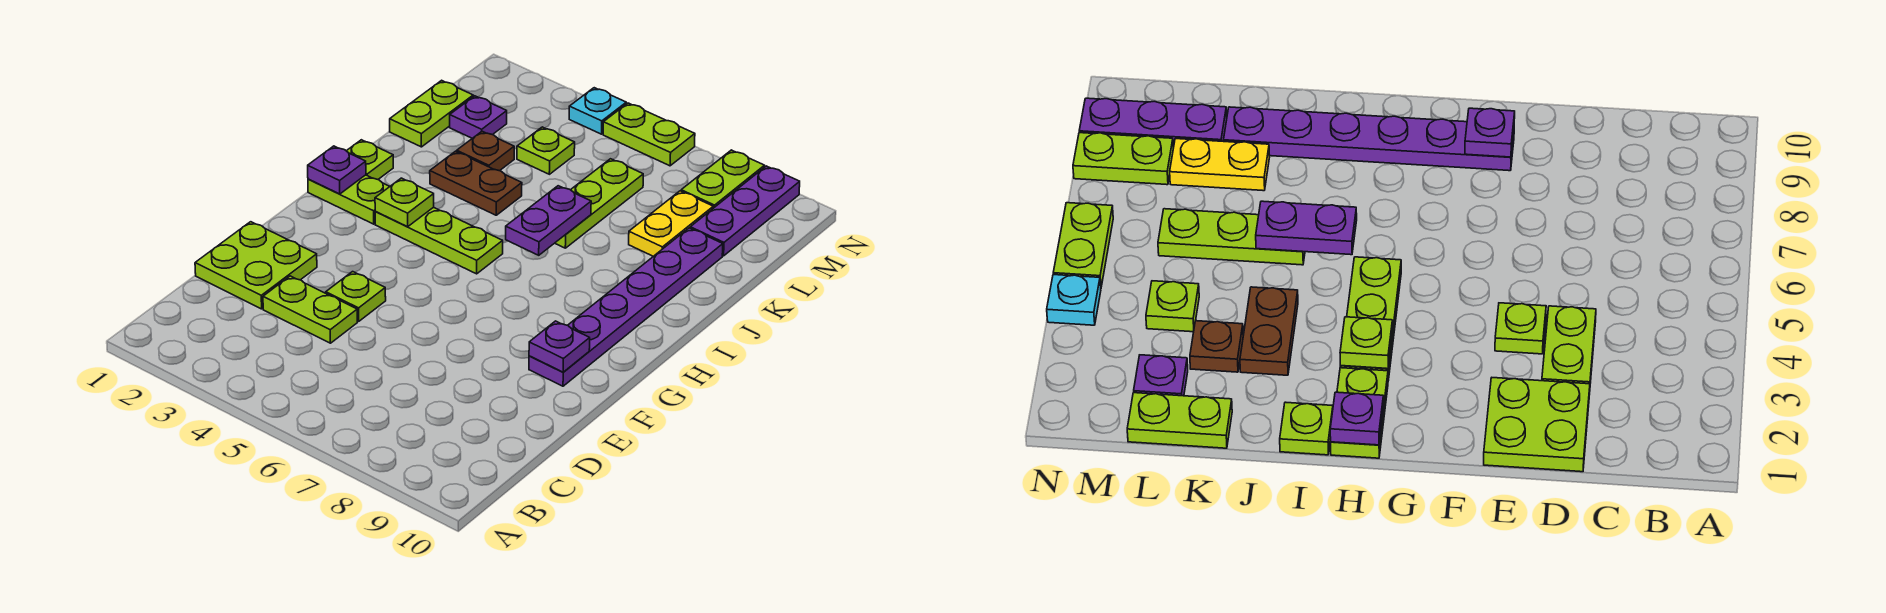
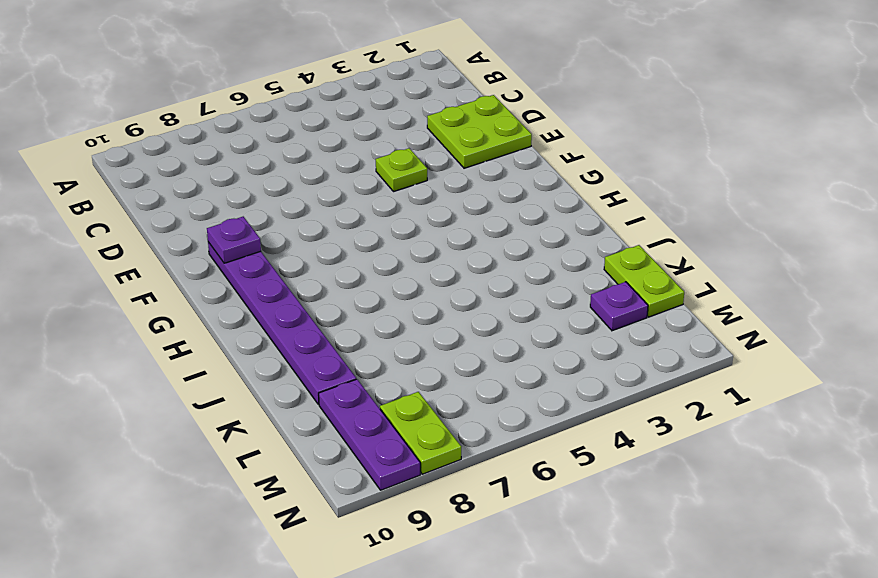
none -> lime 1x2 plate [263,276,357,343]
none -> lime 1x2 plate [308,175,390,224]
none -> lime 1x3 plate [375,207,503,274]

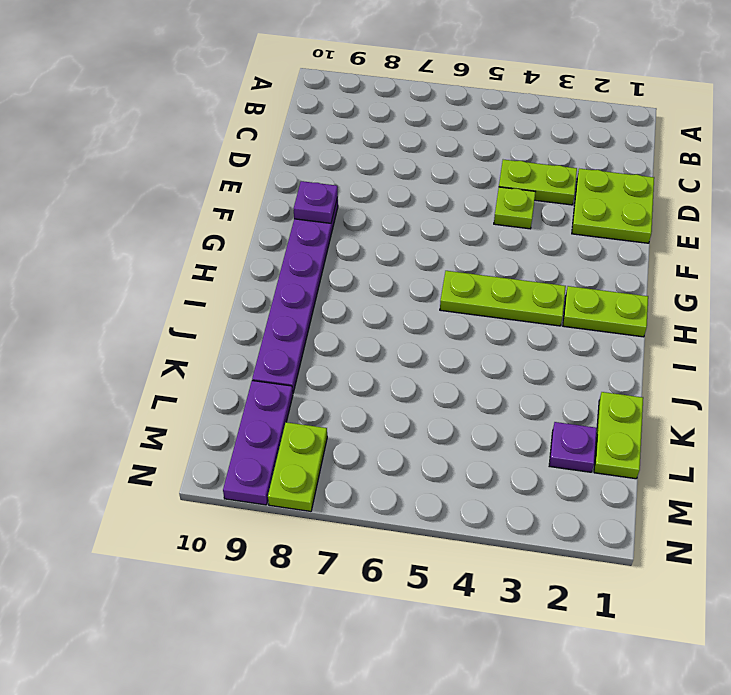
none -> lime 1x1 plate [347,140,393,179]
none -> brown 1x2 plate [430,151,522,215]
none -> lime 1x3 plate [555,159,643,248]

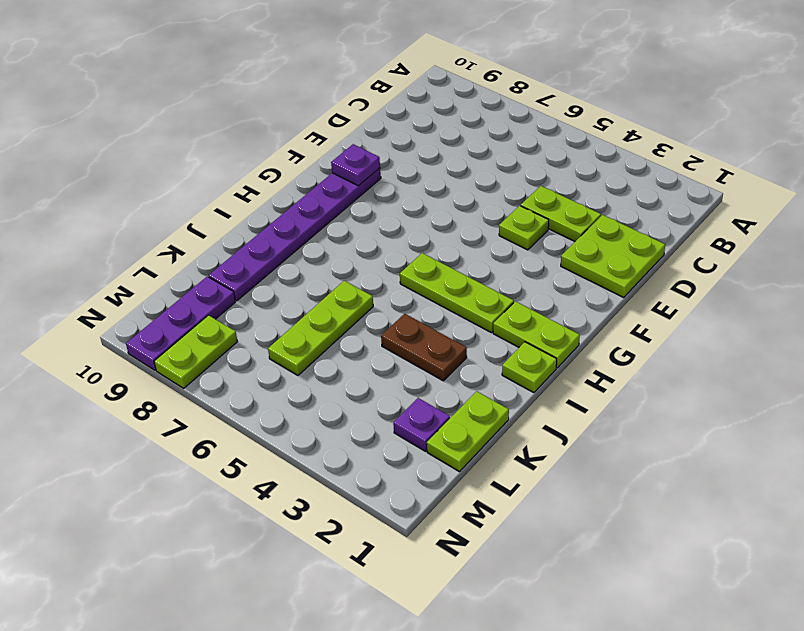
none -> brown 1x1 plate [457,131,514,171]
none -> yellow 1x2 plate [629,191,713,256]
none -> lime 1x1 plate [517,127,575,174]

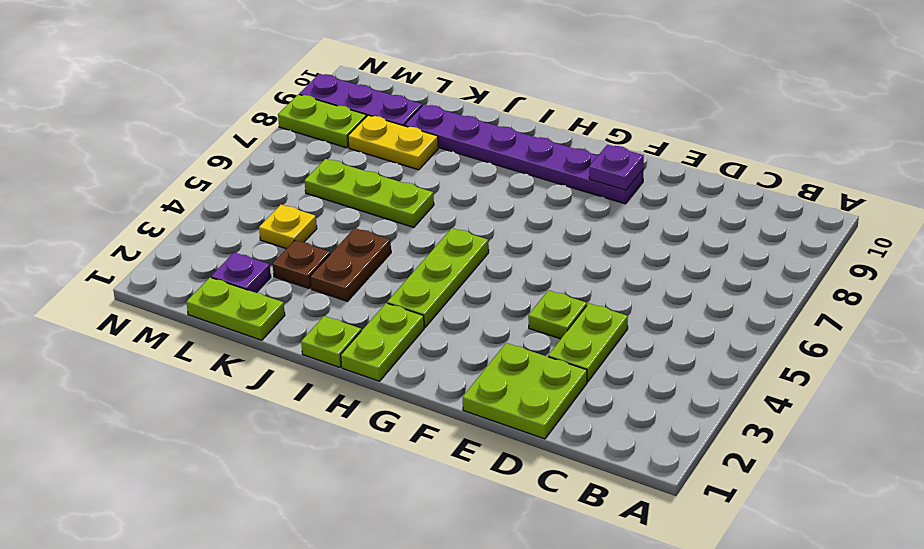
yellow 1x1 plate [259,205,317,249] -> lime 1x1 plate [517,127,575,174]
none -> cyan 1x1 plate [569,88,626,134]
none -> lime 1x2 plate [603,103,695,166]
none -> purple 1x1 plate [308,146,366,194]

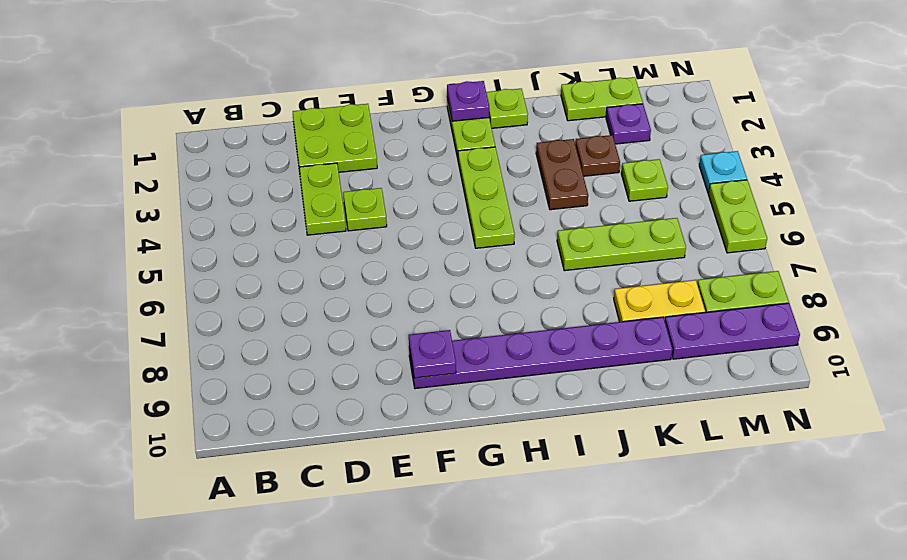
none -> lime 1x1 plate [375,178,434,227]
none -> purple 1x2 plate [506,186,591,255]

